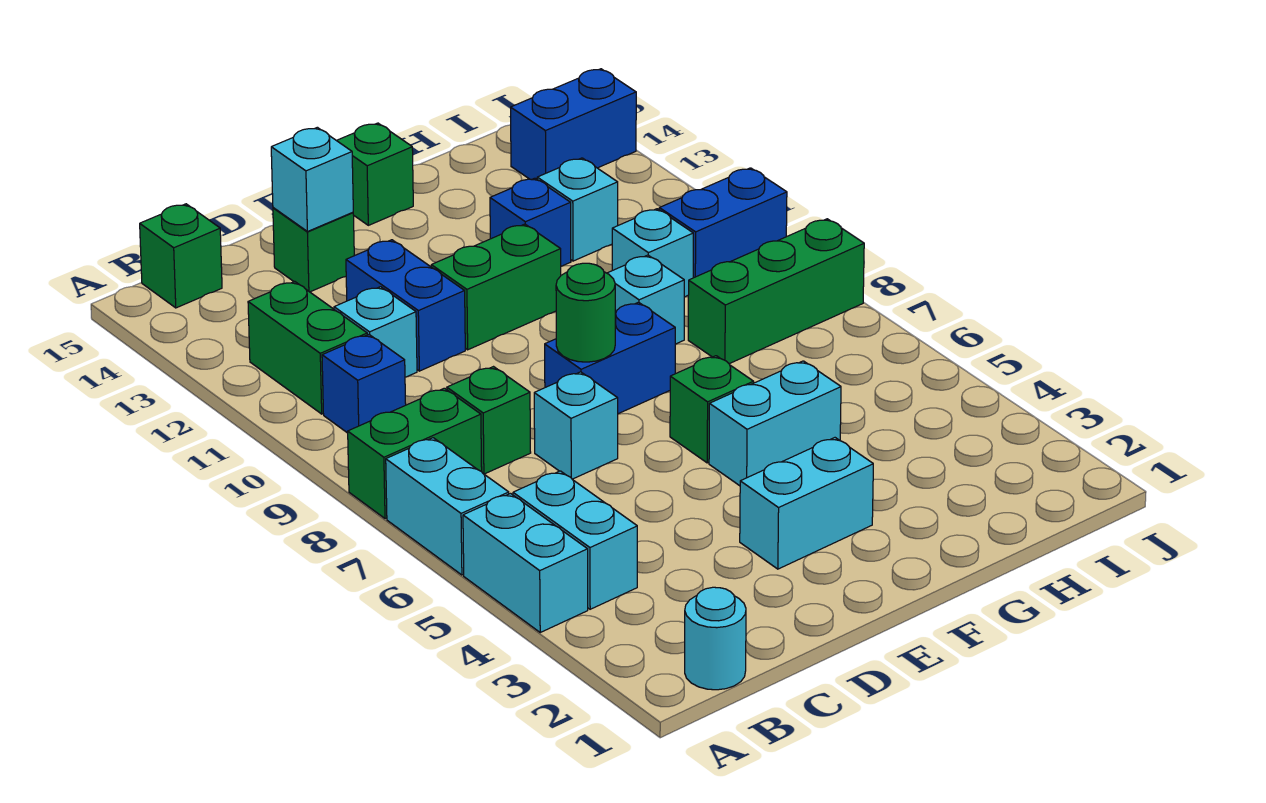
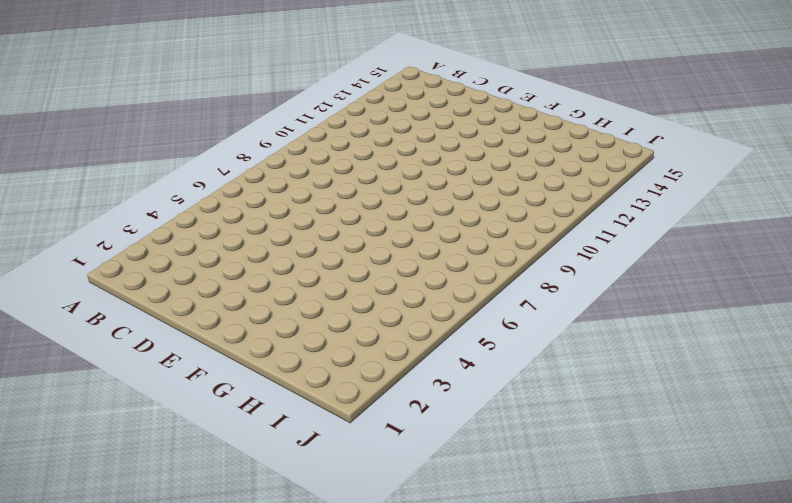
none -> cyan 1x2 brick [463,494,588,632]
none -> cyan 1x2 brick [386,438,509,575]
none -> green 1x2 brick [348,388,482,519]

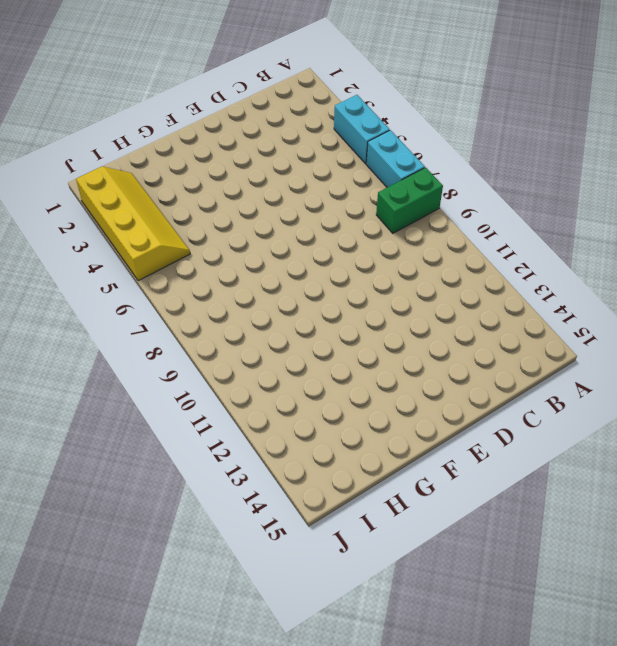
yellow 2x4 slope [76,166,190,281] -> none
none -> cyan 1x1 round brick [685,587,746,690]
none -> cyan 1x2 brick [513,471,637,609]
none -> blue 1x1 brick [322,335,406,433]

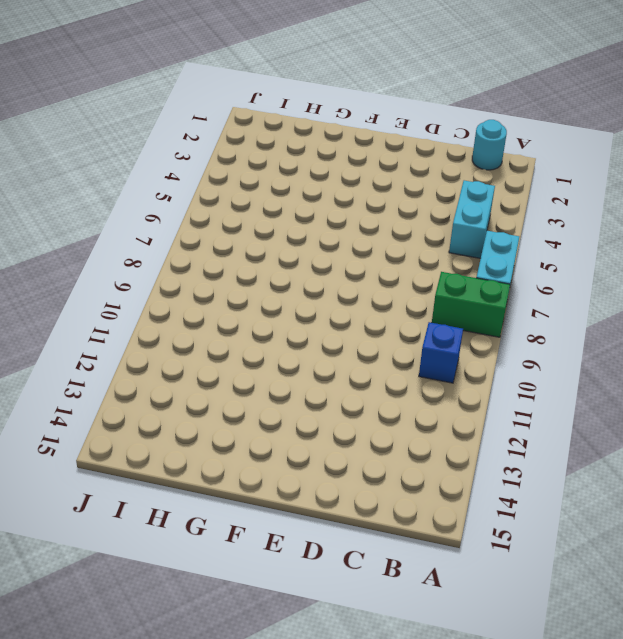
none -> cyan 1x2 brick [463,494,588,632]
none -> green 1x2 brick [248,282,367,414]
none -> green 1x1 brick [140,204,222,308]

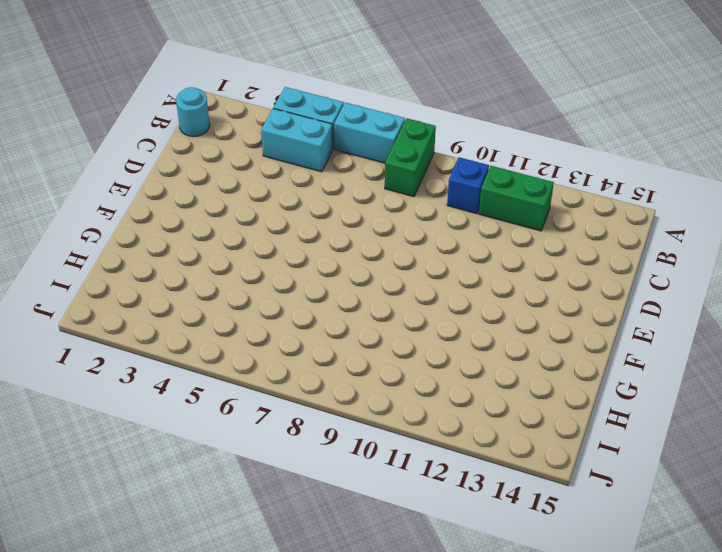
none -> green 1x1 brick [140,204,222,308]
none -> green 1x1 brick [447,367,531,474]
none -> cyan 1x1 brick [334,287,417,377]

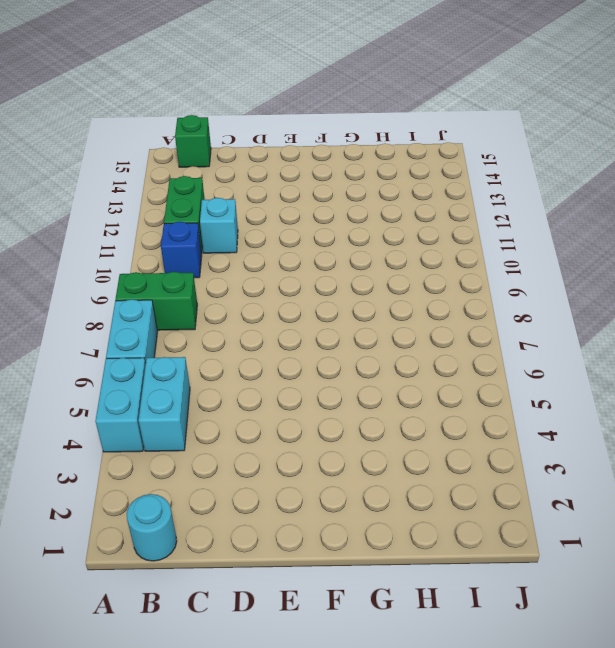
none -> green 1x1 brick [447,367,531,474]
none -> cyan 1x1 brick [534,372,618,479]
none -> blue 1x2 brick [346,240,465,371]

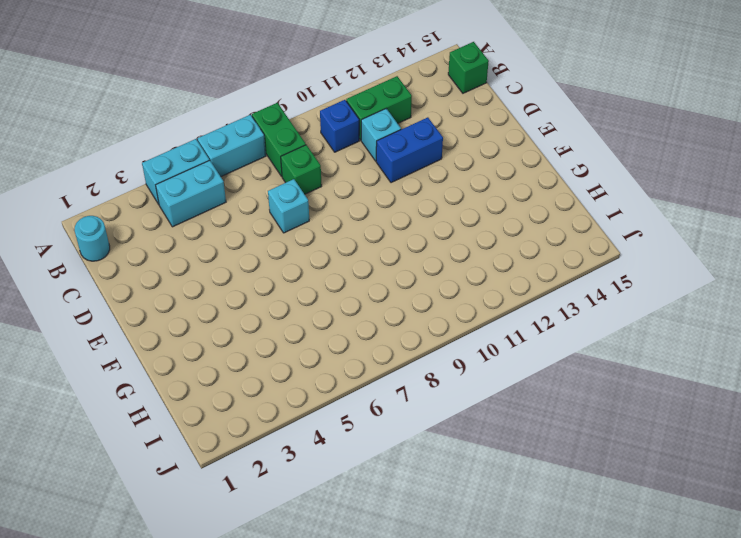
none -> green 1x1 brick [273,208,354,292]
none -> cyan 1x2 brick [740,438,873,569]
none -> blue 1x2 brick [545,302,675,414]

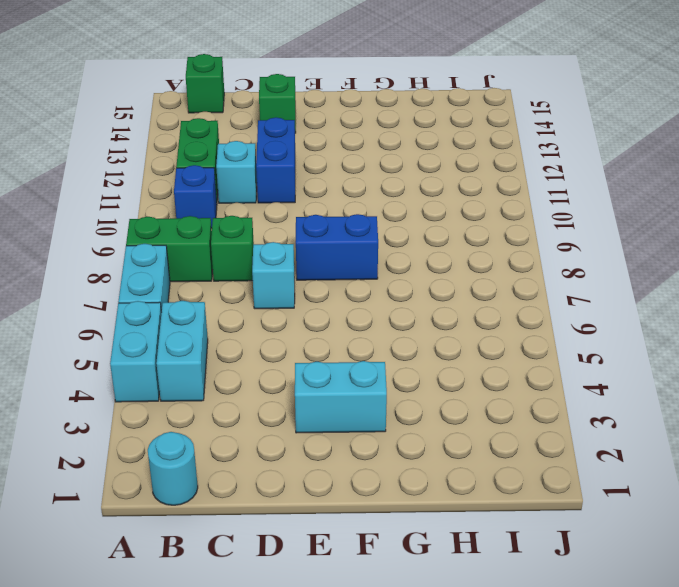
none -> green 1x2 brick [431,224,561,350]
none -> cyan 1x2 brick [709,361,841,486]
none -> green 1x1 brick [670,356,754,463]

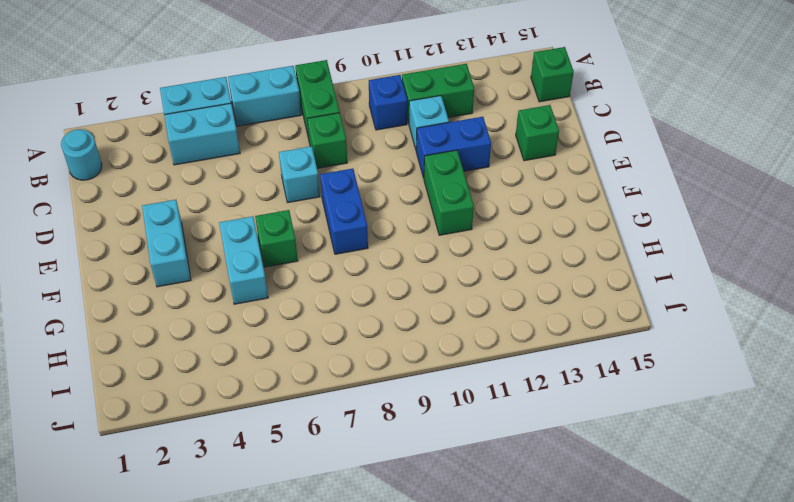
none -> green 1x1 brick [336,123,413,225]
none -> cyan 1x1 brick [607,255,684,344]
none -> blue 1x1 brick [490,178,571,266]

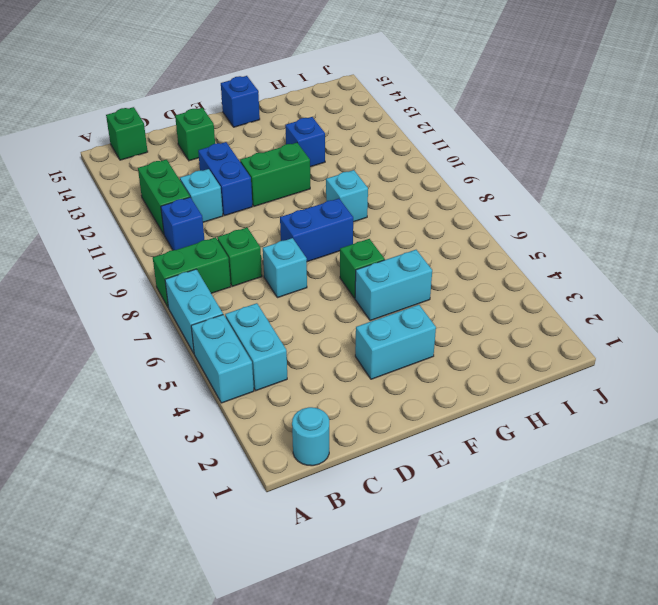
blue 1x1 brick [221,76,260,127] -> green 1x1 brick [336,123,413,225]
none -> green 1x3 brick [688,219,864,364]
none -> cyan 1x1 brick [612,209,693,297]
none -> cyan 1x1 brick [537,158,618,261]

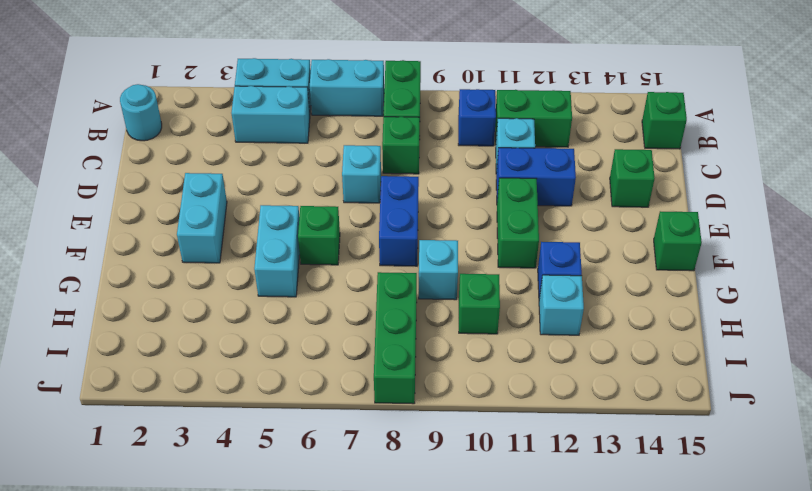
green 1x1 brick [459,274,500,334] -> cyan 1x1 brick [612,209,693,297]
none -> blue 1x2 brick [659,168,787,278]
none -> blue 1x2 brick [511,69,636,180]
none -> cyan 1x1 brick [271,127,353,232]

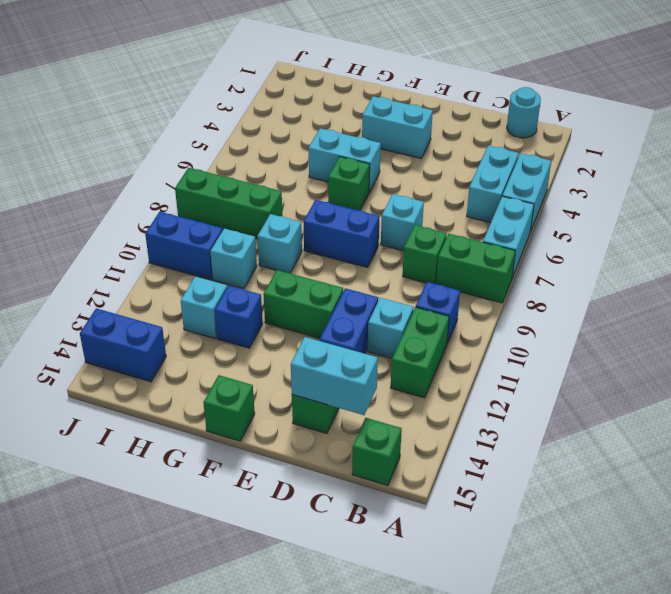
cyan 1x2 brick [291,337,378,415] -> cyan 1x1 brick [271,127,353,232]
none -> green 1x1 round brick [556,263,615,362]

